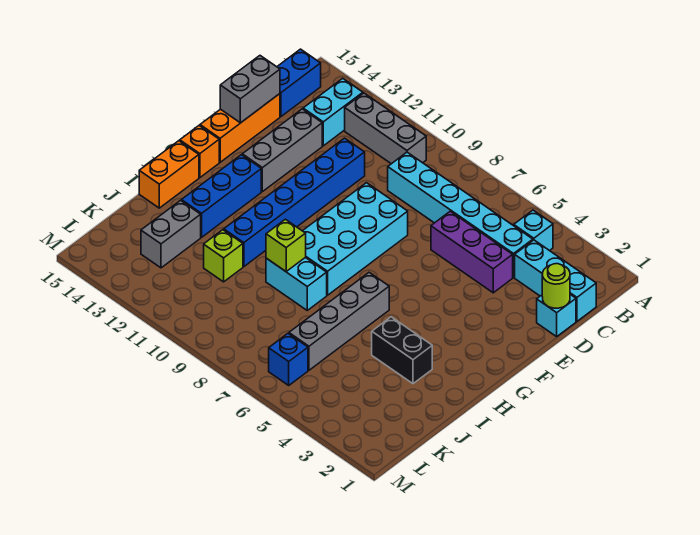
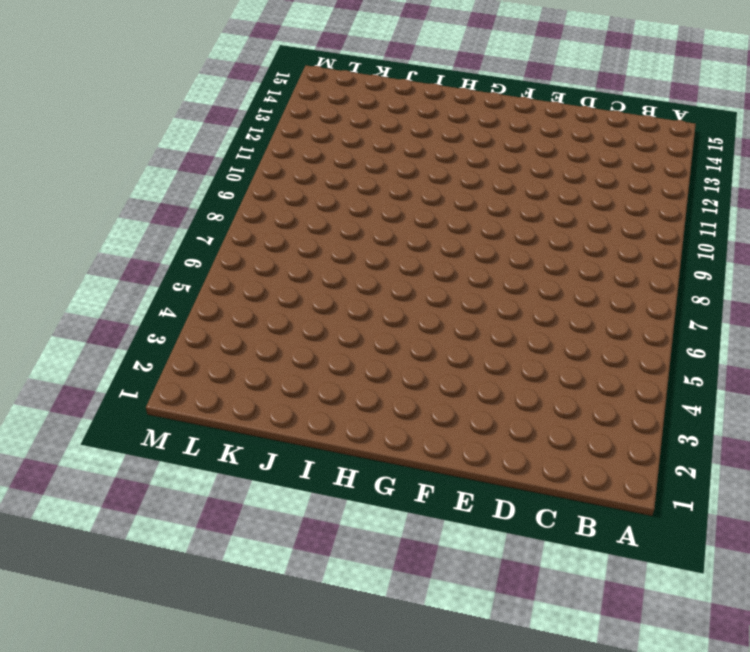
none -> cyan 1x1 brick [514,210,553,251]
none -> grey 1x3 brick [345,93,426,164]
none -> cyan 1x2 brick [303,78,363,146]

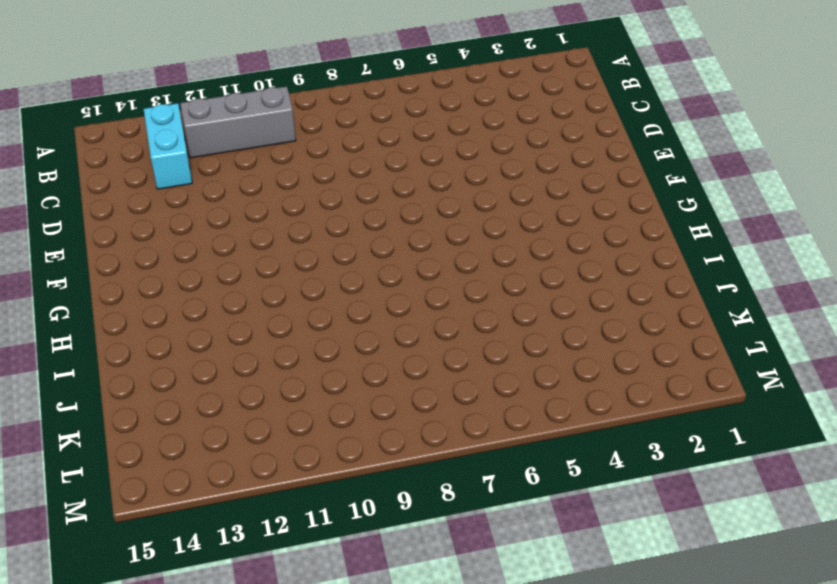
none -> cyan 1x1 brick [514,210,553,251]
none -> blue 1x2 brick [277,49,321,116]
none -> cyan 1x3 brick [515,240,596,321]

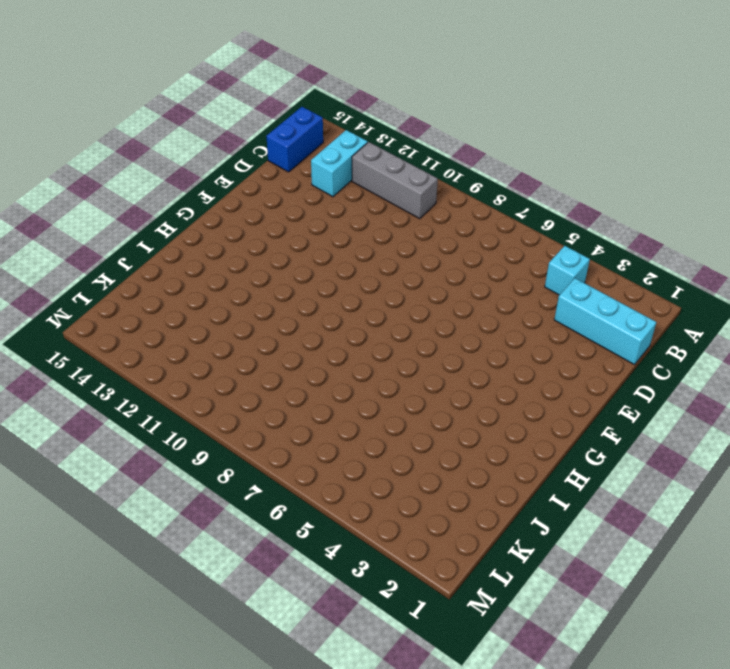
none -> cyan 1x6 brick [388,152,533,277]
none -> cyan 1x1 brick [537,294,576,337]
none -> purple 1x3 brick [431,211,513,293]

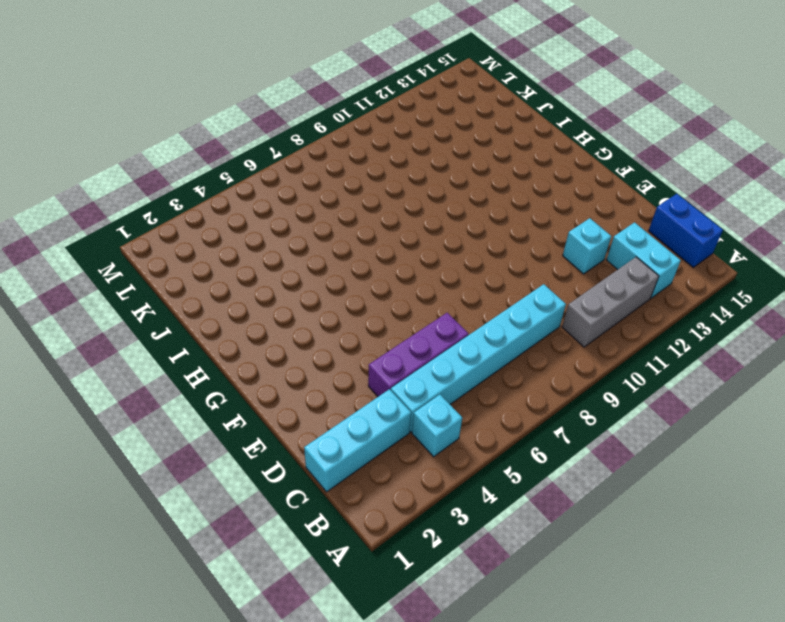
cyan 1x1 brick [563,218,611,274] -> cyan 1x1 brick moved to [537,294,576,337]
none -> blue 1x6 brick [224,138,365,267]
none -> grey 1x3 brick [242,109,322,192]
none -> orange 1x3 brick [200,94,280,162]

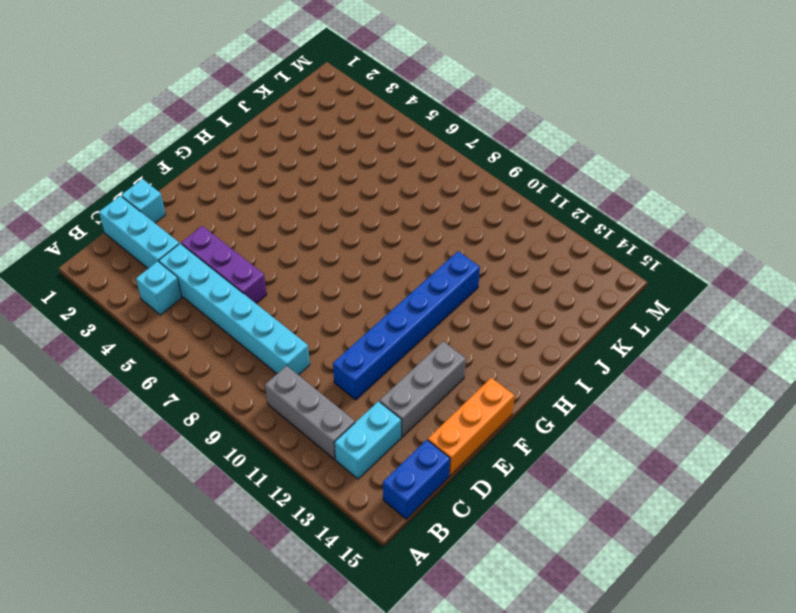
none -> cyan 2x4 brick [303,183,408,295]
none -> blue 1x3 brick [182,155,261,237]
none -> orange 1x1 brick [180,126,219,178]

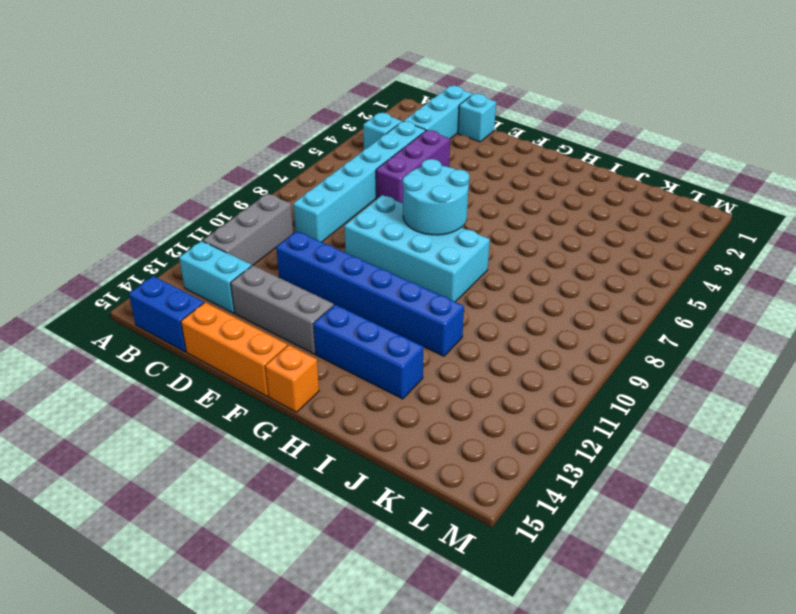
cyan 2x2 round brick [403,159,469,235] -> none
none -> grey 1x4 brick [289,273,389,370]
none -> orange 1x2 brick [139,141,199,208]
none -> black 1x2 brick [372,317,432,384]

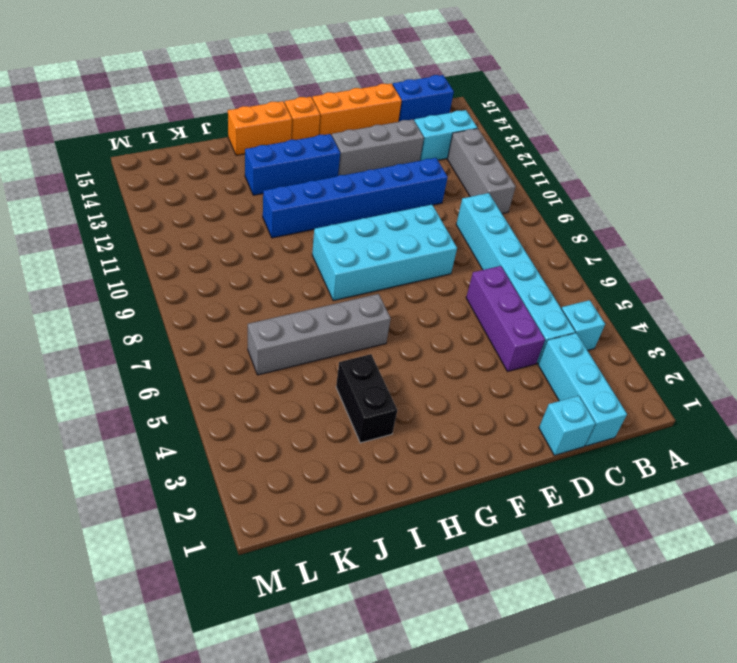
none -> cyan 1x2 brick [266,258,327,310]
none -> lime 1x1 brick [204,230,243,282]
none -> grey 1x2 brick [141,201,201,268]

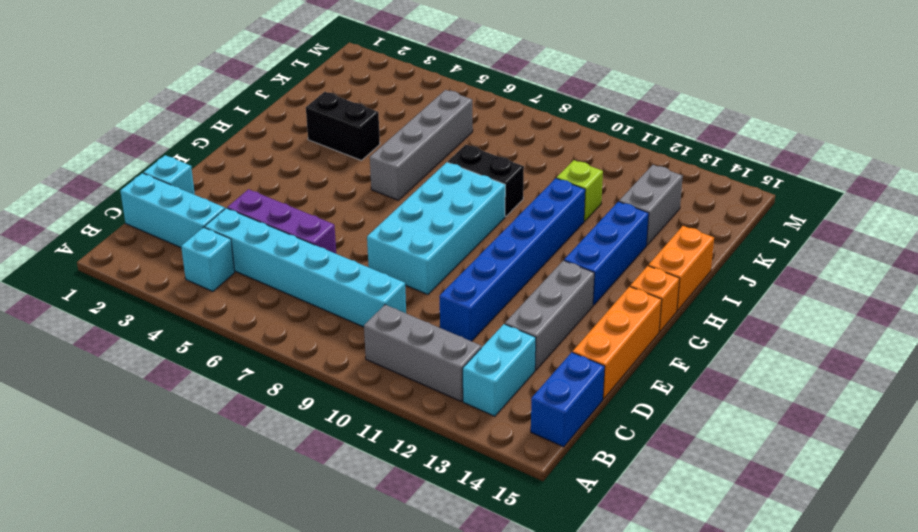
black 1x2 brick [448,145,524,217] -> cyan 1x2 brick [266,258,327,310]
none -> blue 1x1 brick [269,334,308,385]
none -> lime 1x1 round brick [542,264,570,308]
none -> grey 1x2 brick [220,56,280,123]

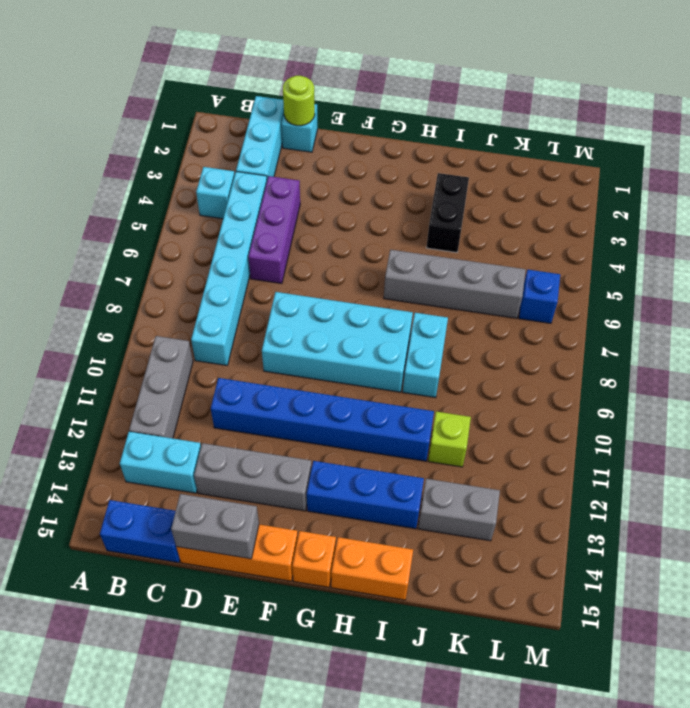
none -> lime 1x1 brick [266,219,306,271]

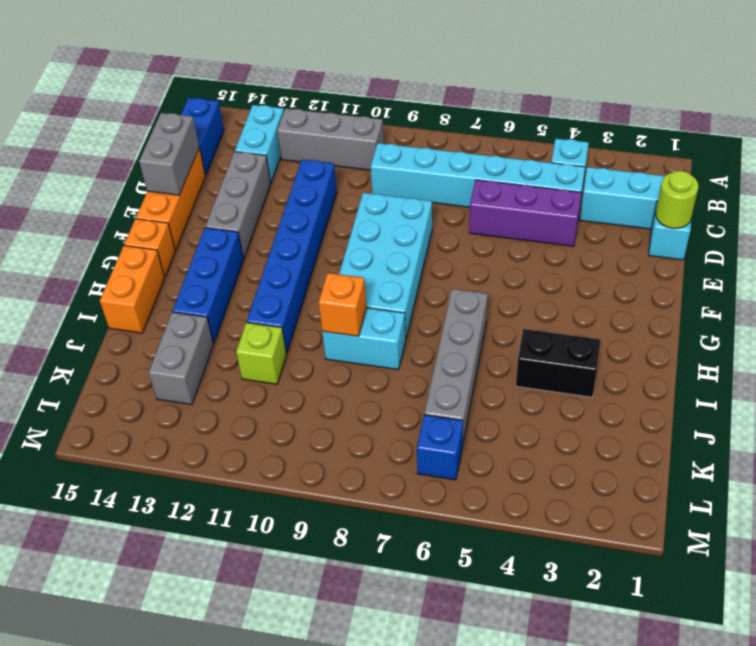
orange 1x1 brick [319,273,367,336] -> lime 1x1 brick [266,219,306,271]

